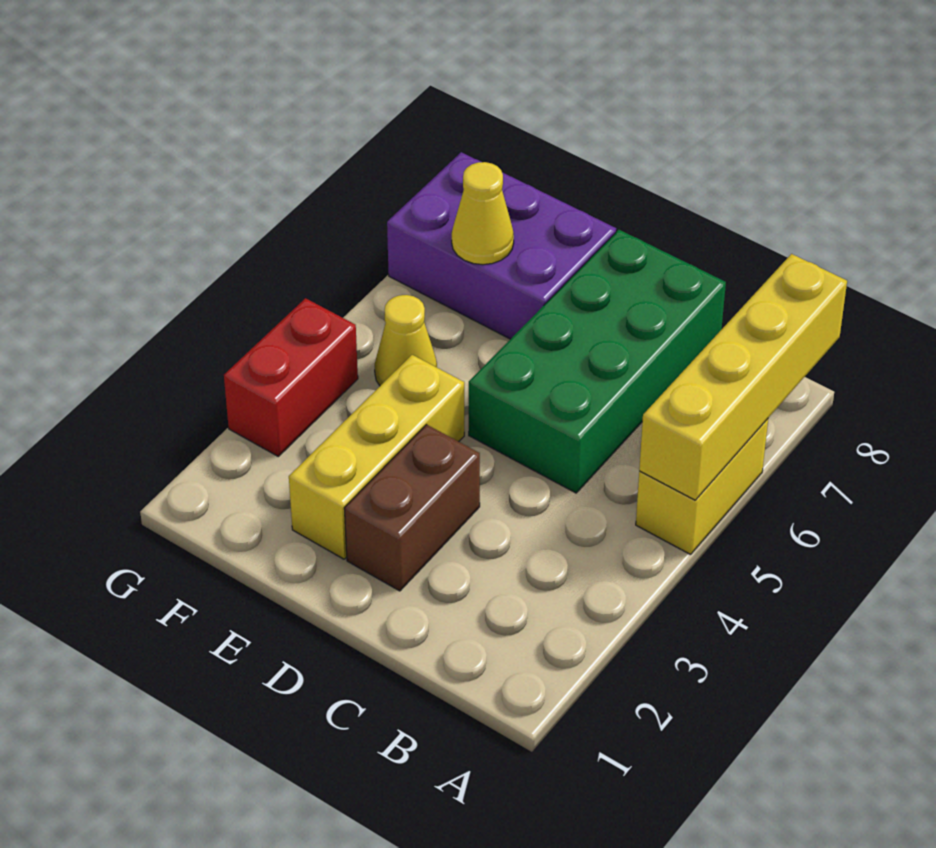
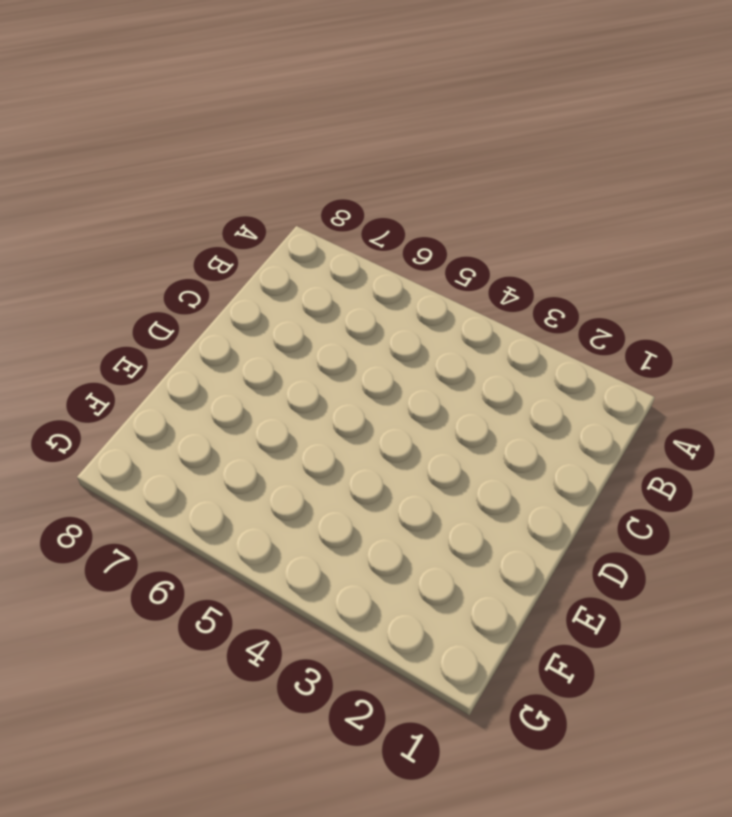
none -> yellow 1x2 brick [636,419,768,554]
none -> green 2x4 brick [469,230,726,493]

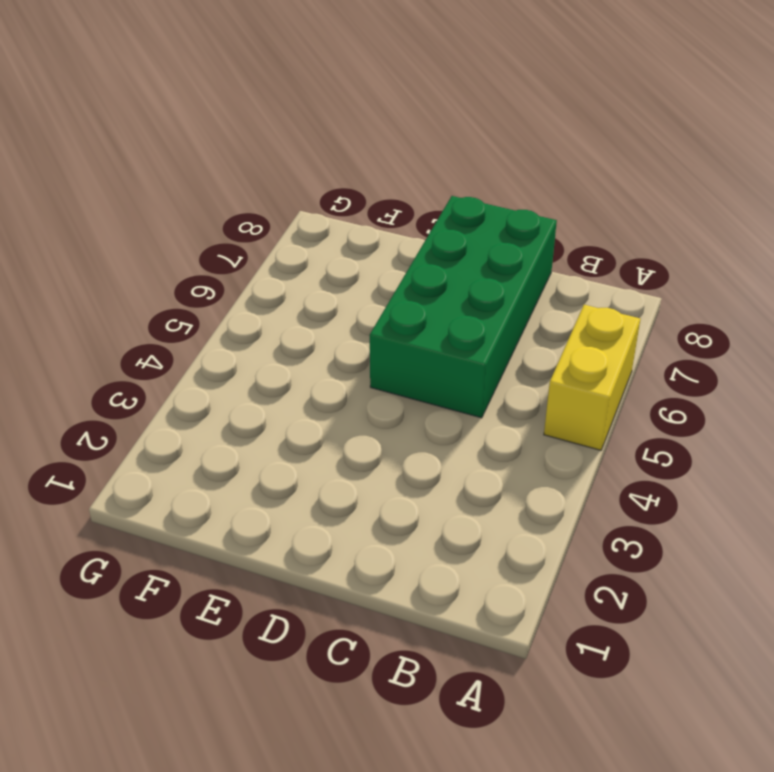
none -> brown 1x2 brick [344,425,480,591]
none -> yellow 1x3 brick [289,355,464,559]

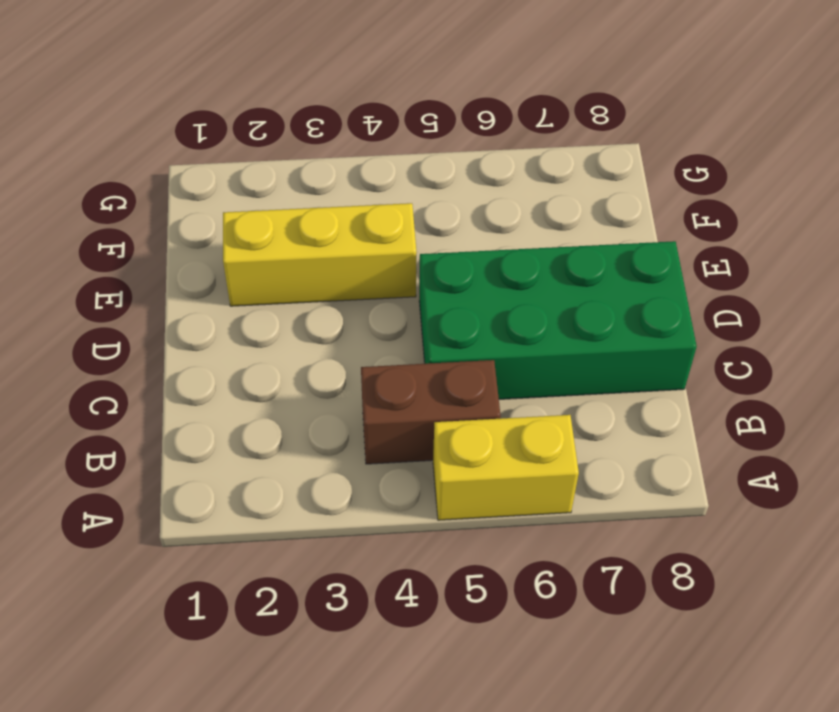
brown 1x2 brick [361,360,501,464] -> brown 1x2 brick moved to [344,425,480,591]
none -> purple 2x3 brick [387,152,616,339]
none -> yellow 1x1 cone [375,295,437,386]

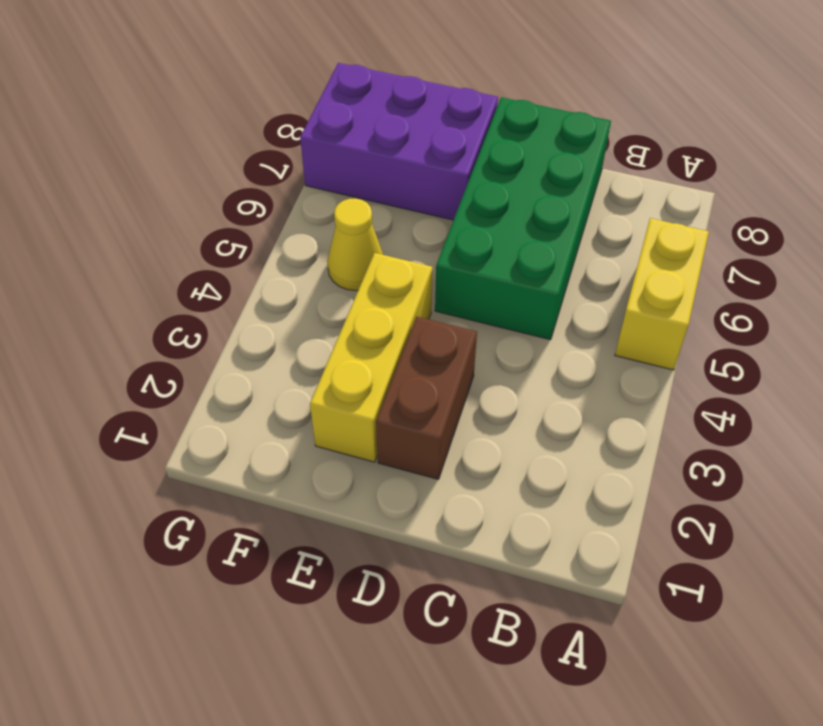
none -> red 1x2 brick [224,298,358,456]
none -> yellow 1x4 brick [639,254,847,500]

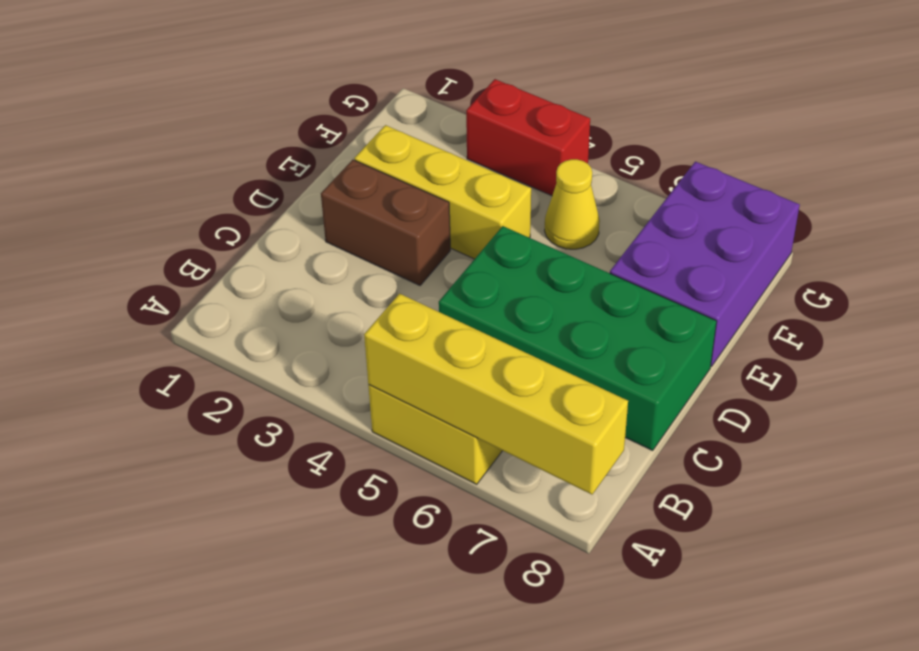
none -> yellow 1x1 cone [452,162,514,265]

